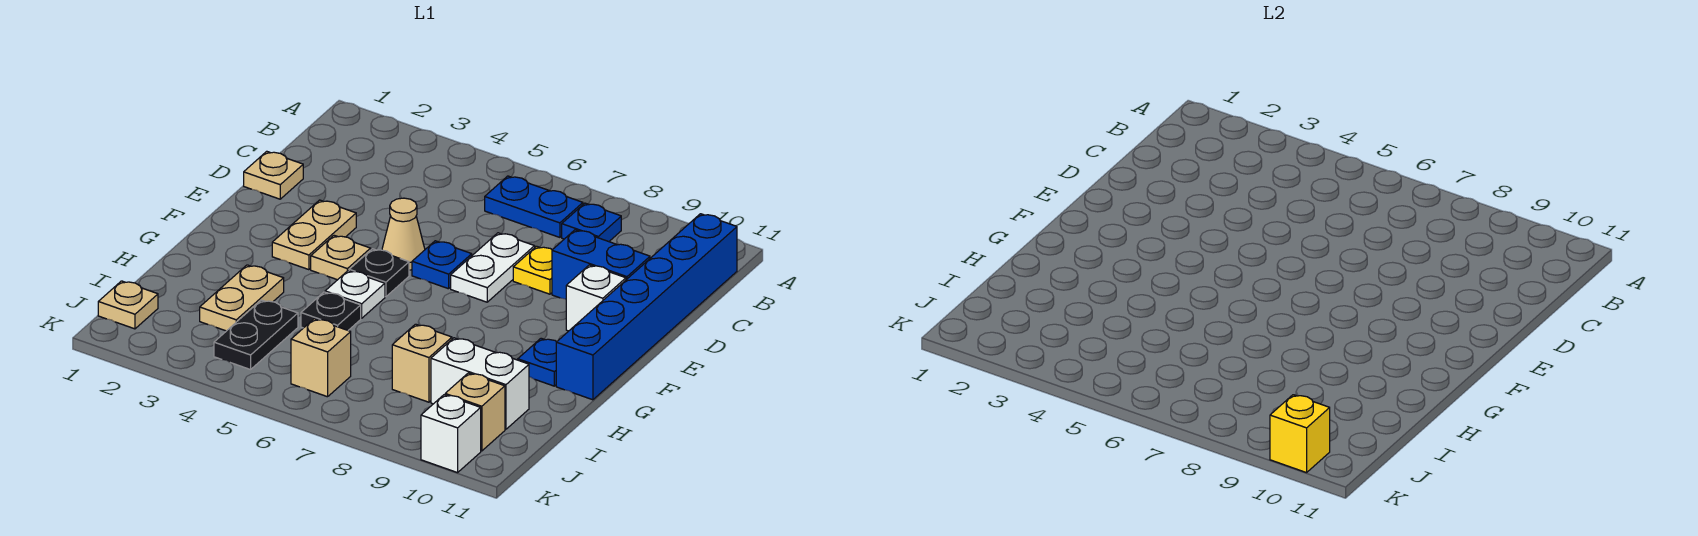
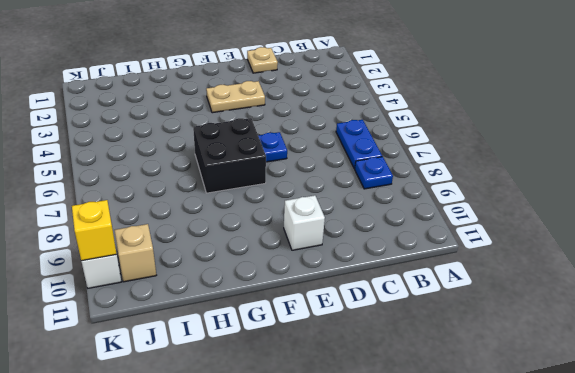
black 2x2 brick [193,118,266,193] -> none
none -> blue 1x6 brick [556,214,737,400]
none -> white 1x2 plate [451,233,535,302]
none -> yellow 1x1 plate [513,246,552,294]

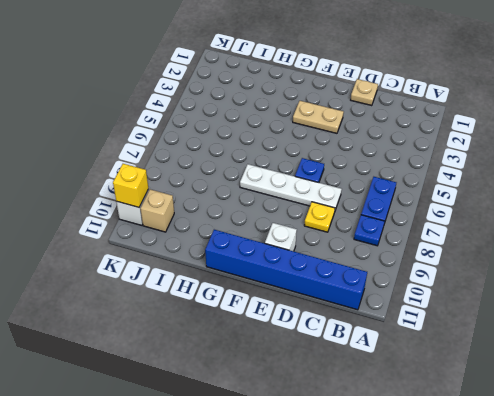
white 1x4 plate [240,164,342,210] -> white 1x2 plate [451,233,535,302]
none -> blue 1x2 brick [552,230,650,299]
none -> tan 1x1 cone [382,198,425,270]
none -> tan 1x1 plate [311,235,371,280]

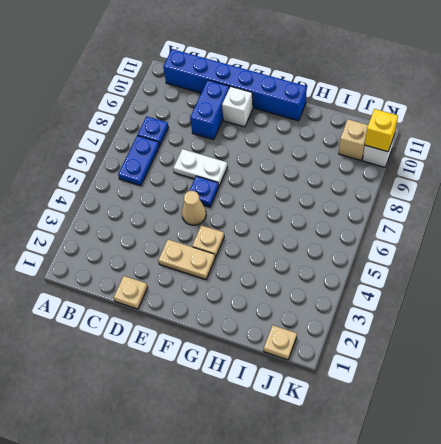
none -> yellow 1x1 plate [513,246,552,294]
none -> black 1x1 plate [349,249,409,297]
none -> white 1x1 plate [325,270,385,318]

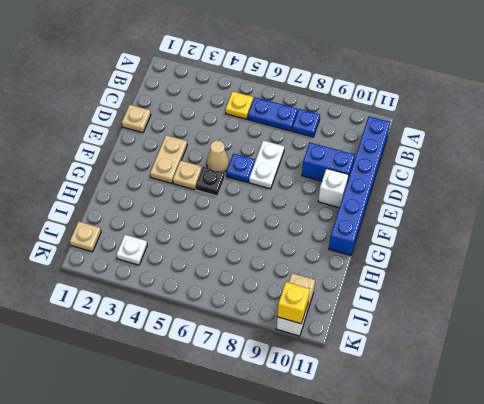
yellow 1x1 plate [225,91,253,119] -> yellow 1x1 plate moved to [513,246,552,294]
white 1x1 plate [116,235,147,265] -> white 1x1 plate moved to [325,270,385,318]
none -> blue 1x1 plate [518,338,557,386]
none -> tan 1x2 plate [200,265,284,331]
none -> black 1x1 plate [301,292,361,330]

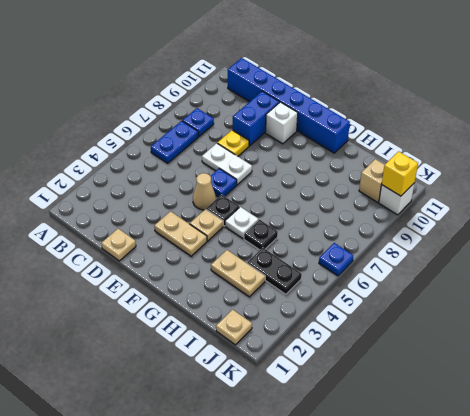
blue 1x1 plate [319,243,353,276] -> blue 1x1 plate moved to [518,338,557,386]
none -> tan 1x1 brick [392,324,452,402]
none -> white 1x2 brick [431,338,529,429]
none -> tan 1x1 brick [291,319,351,397]

